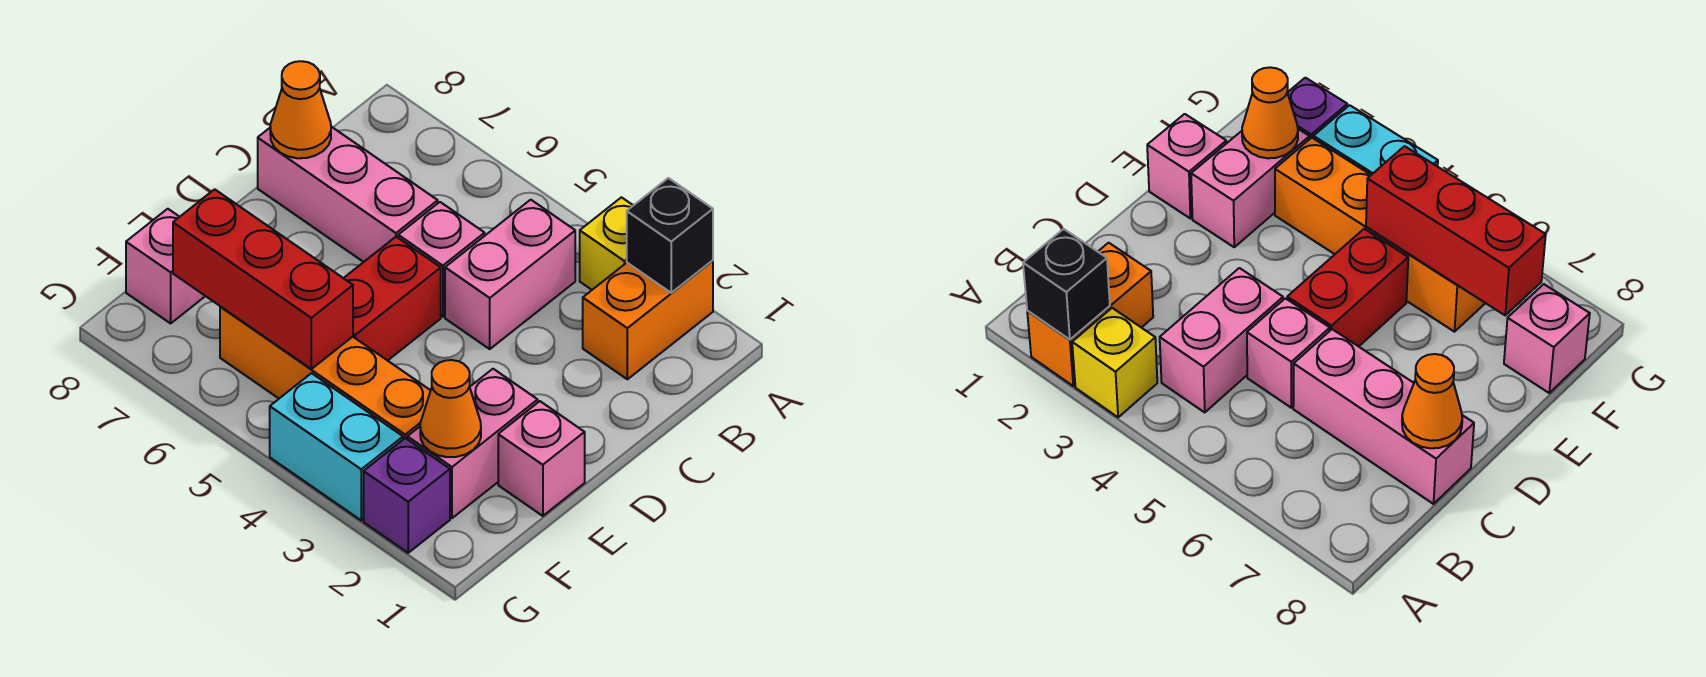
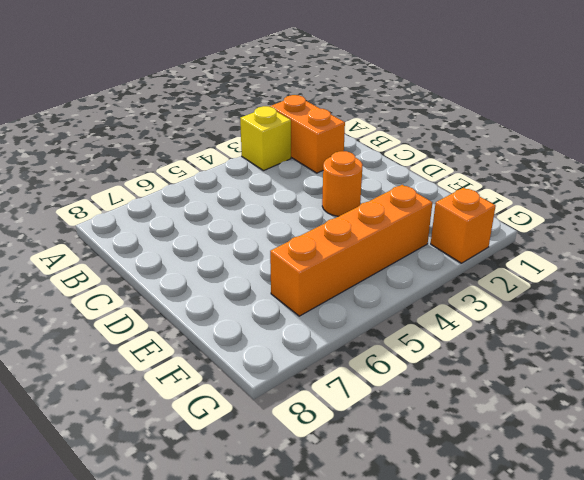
orange 1x1 round brick [322,151,363,216] -> none
orange 1x1 brick [431,188,496,263] -> purple 1x1 brick [364,438,450,553]
none -> pink 1x2 brick [445,200,575,349]
none -> pink 1x1 brick [398,202,485,317]
none -> pink 1x3 brick [258,127,438,262]

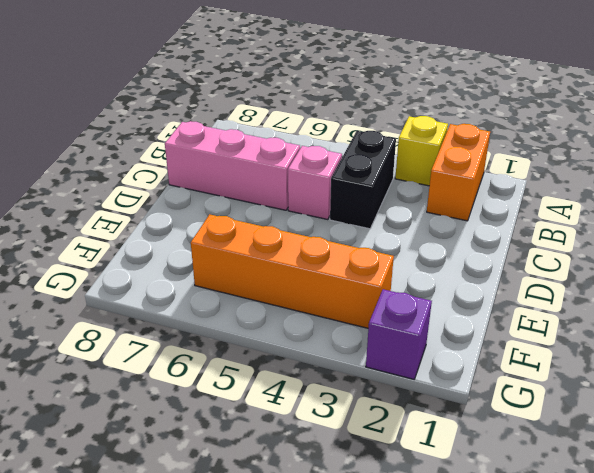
black 1x2 brick [330,131,396,229] -> pink 1x2 brick [445,200,575,349]
none -> red 1x2 brick [344,237,441,361]
none -> pink 1x1 brick [498,401,585,516]
none -> pink 1x2 brick [407,369,538,518]

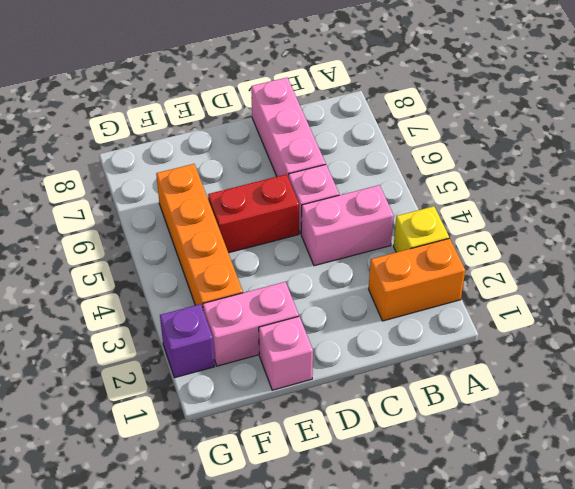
none -> pink 1x1 brick [126,209,205,323]
none -> cyan 1x2 brick [270,373,403,520]
none -> black 1x1 brick [627,178,713,293]

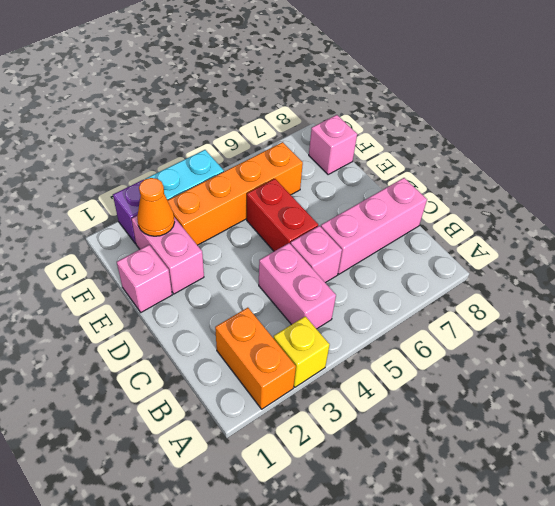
none -> black 1x1 brick [627,178,713,293]
none -> orange 1x1 cone [270,61,331,158]
none -> red 1x3 brick [173,189,353,369]

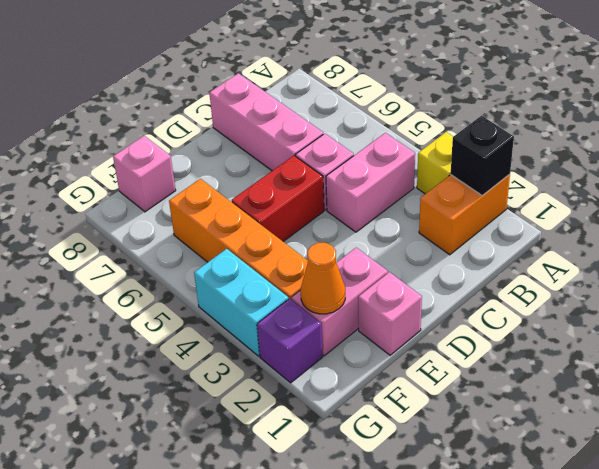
none -> orange 1x1 cone [270,61,331,158]
none -> red 1x3 brick [173,189,353,369]

